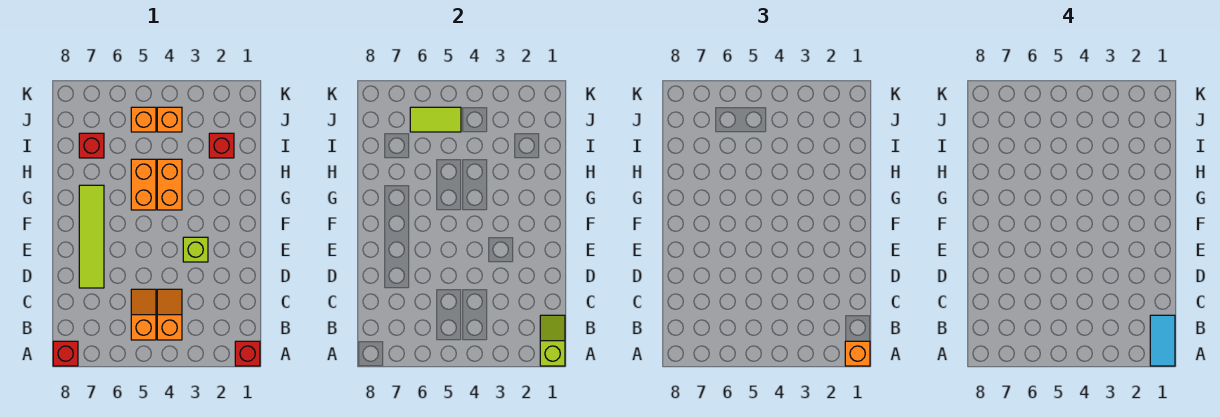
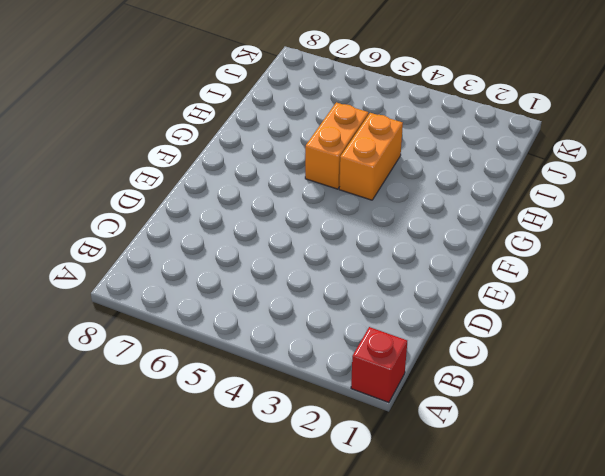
none -> red 1x1 brick [53,341,78,366]
none -> orange 1x2 slope [157,289,182,340]
none -> orange 1x2 slope [131,289,156,340]

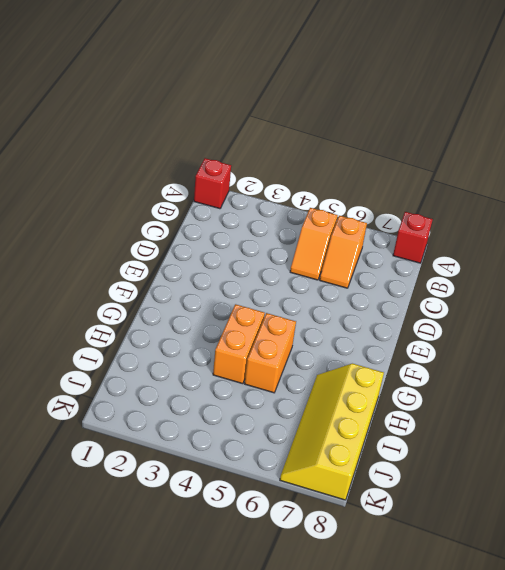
orange 1x2 slope [320,216,367,288] -> orange 1x2 slope moved to [157,289,182,340]
yellow 2x4 slope [280,363,384,500] -> red 1x1 brick [79,133,104,158]
none -> lime 1x4 tile [79,185,104,288]
none -> lime 1x1 brick [183,237,208,262]
none -> red 1x1 brick [209,133,234,158]

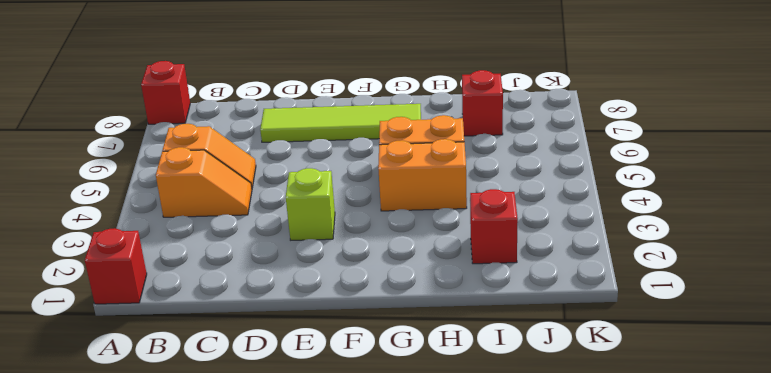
none -> orange 1x1 brick [157,107,182,132]
none -> orange 1x1 brick [131,107,156,132]
none -> lime 1x2 slope [540,315,565,366]

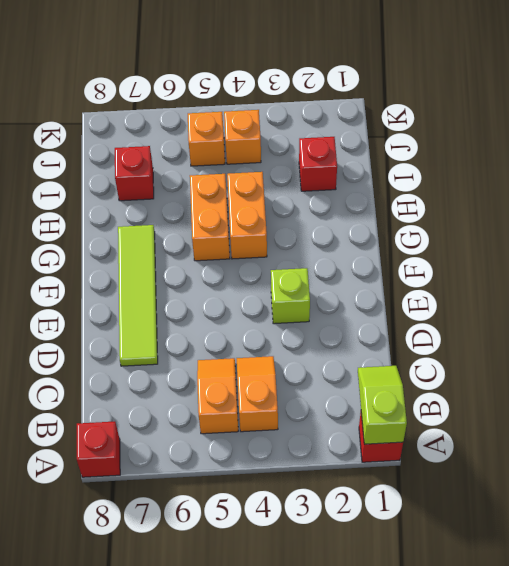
none -> lime 1x2 tile [410,107,461,132]
none -> orange 1x1 brick [845,341,870,366]
none -> cyan 1x2 tile [1150,315,1175,366]

